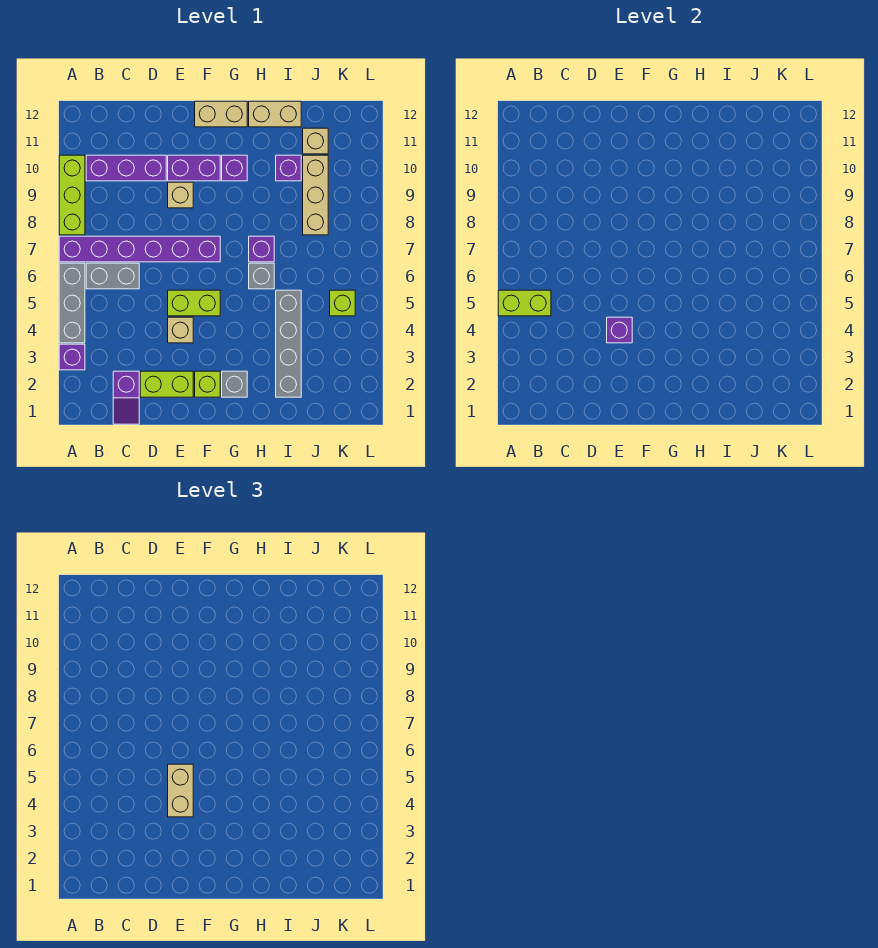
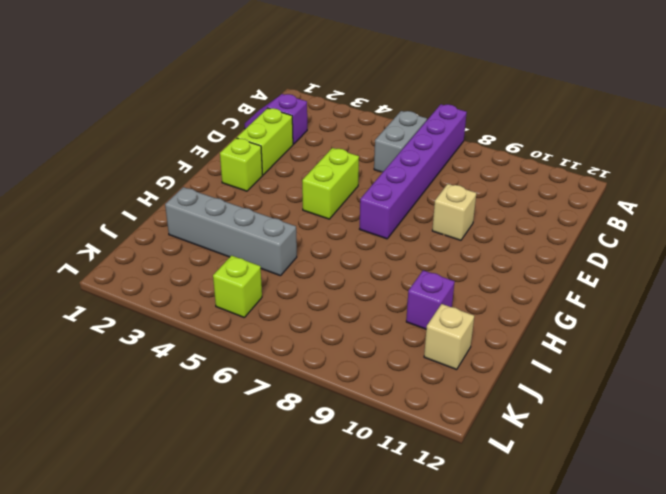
none -> purple 1x1 brick [59,344,85,370]
none -> grey 1x3 brick [59,263,85,343]
none -> lime 1x3 brick [59,155,85,235]

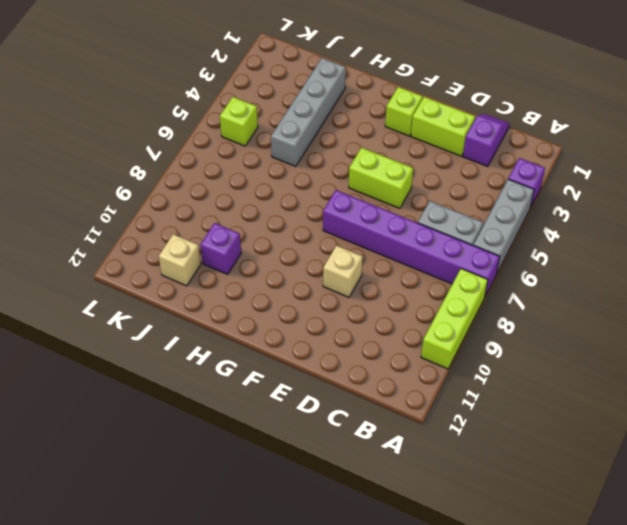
none -> purple 1x3 brick [86,155,166,181]
none -> tan 1x1 brick [168,317,193,343]
none -> purple 1x2 brick [168,155,220,181]

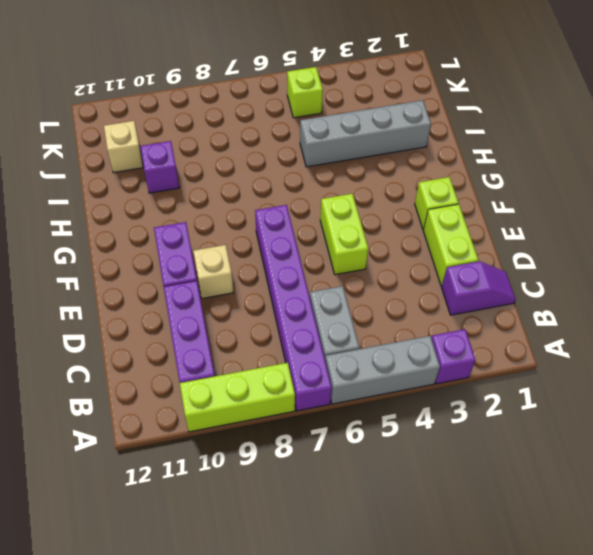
none -> tan 1x1 brick [168,317,193,343]
none -> tan 1x2 brick [195,101,247,127]
none -> grey 1x1 brick [222,371,247,397]

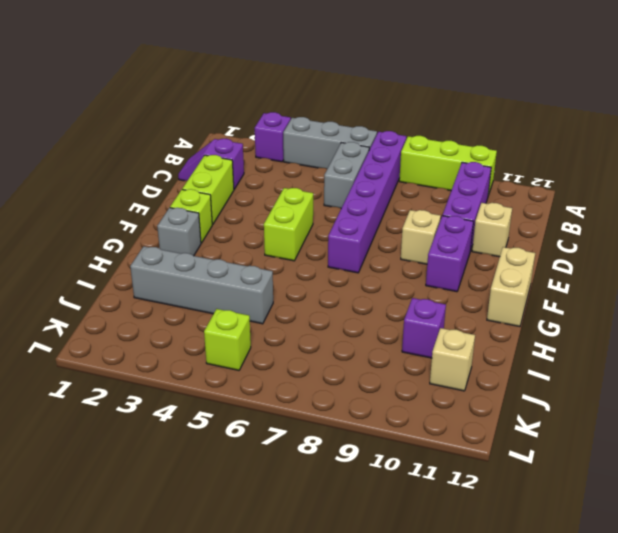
tan 1x1 brick [472,203,512,257] -> tan 1x1 brick moved to [168,317,193,343]
none -> purple 1x1 brick [222,155,247,181]
none -> grey 1x1 brick [249,263,274,289]
none -> purple 1x1 brick [249,236,274,262]

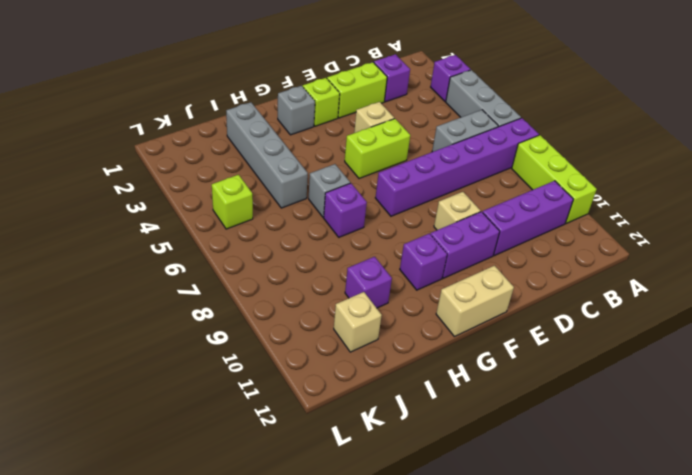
none -> tan 1x2 brick [249,101,301,127]
none -> tan 1x3 brick [303,155,328,235]
none -> lime 1x2 brick [498,290,551,316]

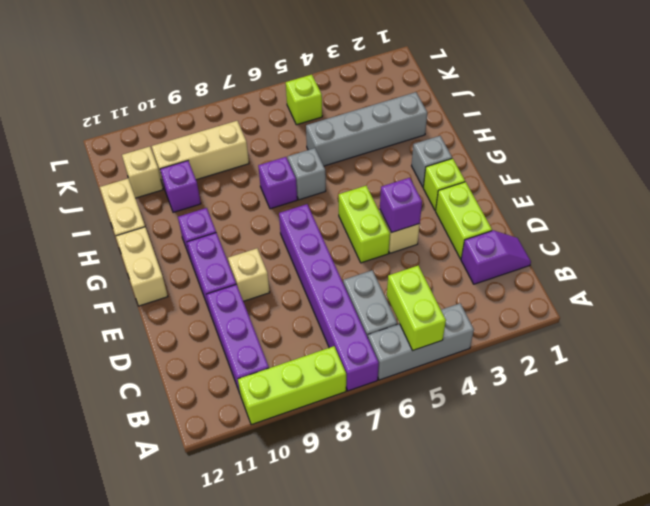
none -> purple 1x1 brick [59,344,85,370]
none -> tan 1x2 brick [168,764,193,817]

